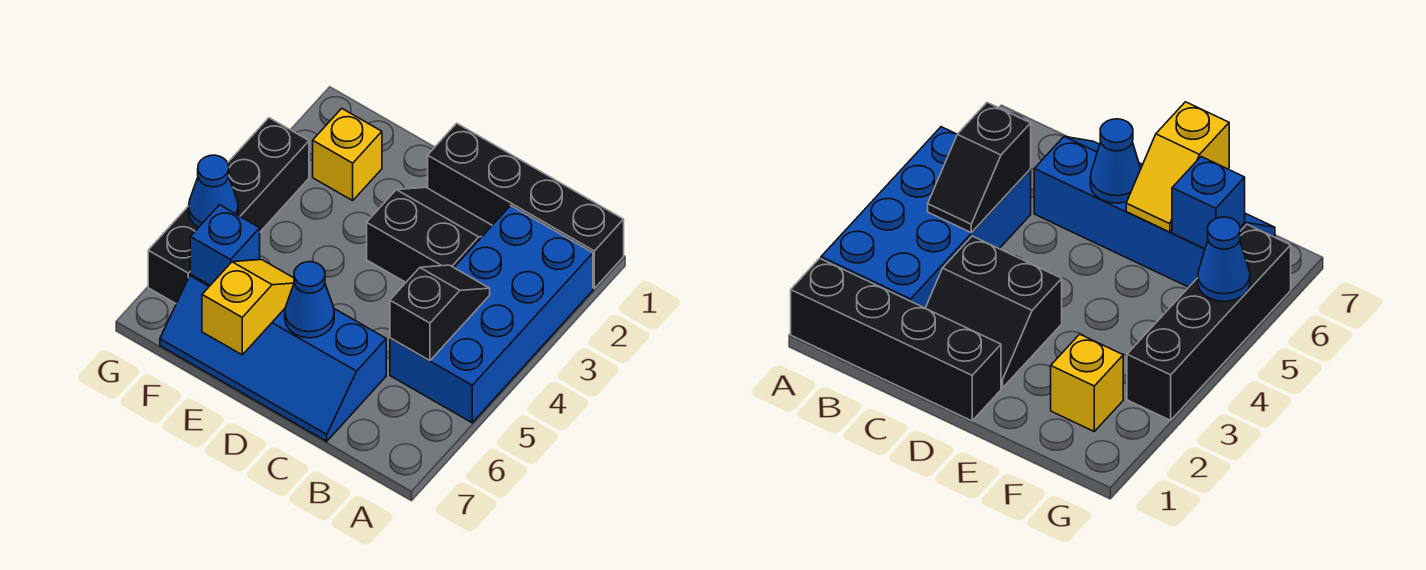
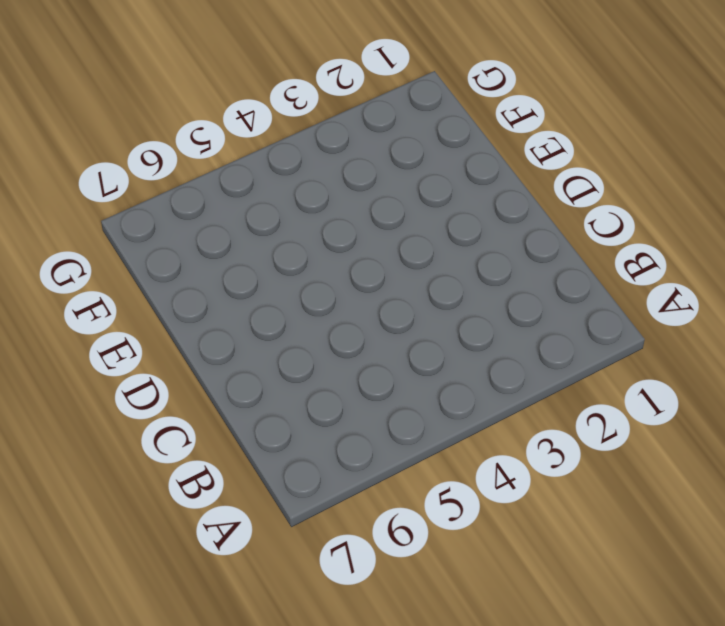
none -> black 1x4 brick [428,123,624,288]
none -> blue 2x4 brick [390,206,593,423]

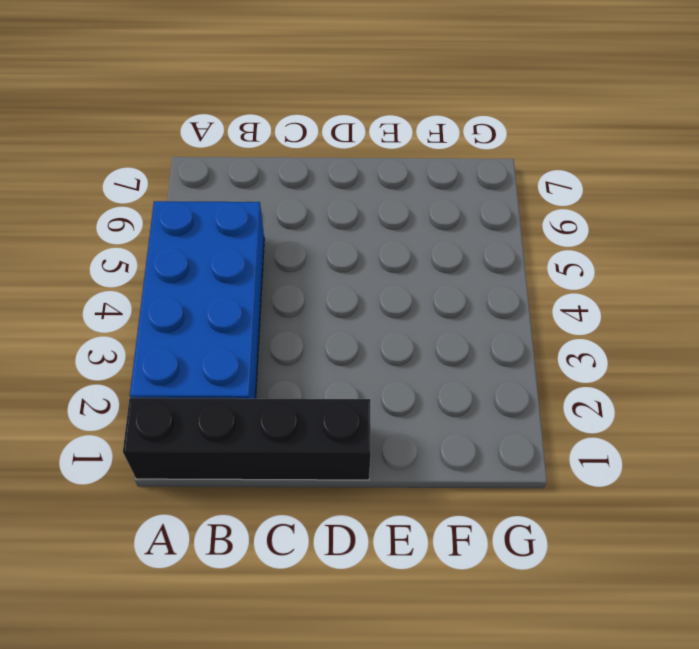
none -> black 2x2 slope [367,187,492,282]
none -> blue 2x4 slope [160,274,386,441]

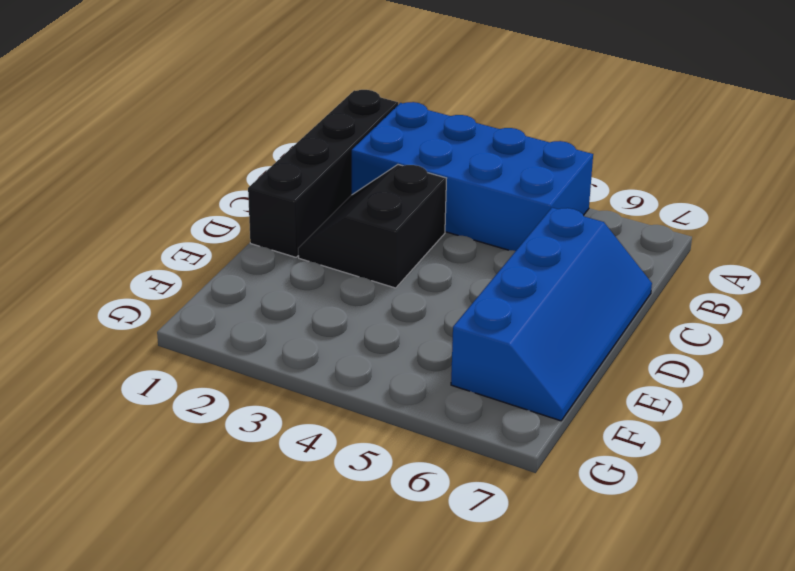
none -> yellow 1x1 brick [313,108,382,201]
none -> black 1x4 brick [148,118,309,303]

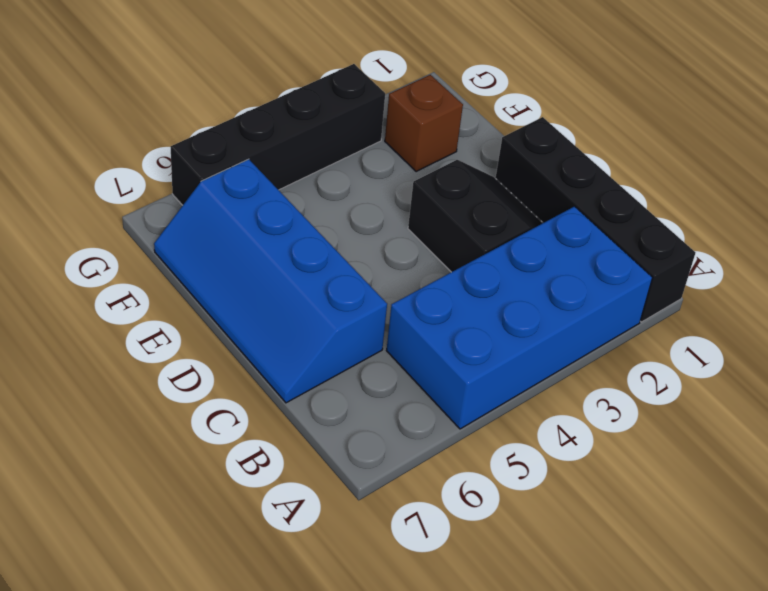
brown 1x1 brick [385,75,463,172] -> yellow 1x1 brick [313,108,382,201]
none -> black 1x2 slope [390,265,490,360]
none -> blue 1x1 cone [285,262,334,338]

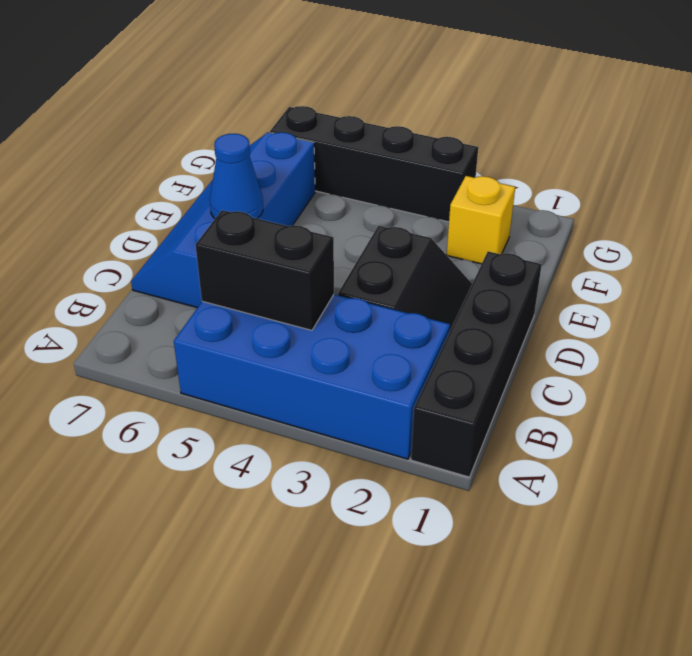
black 1x2 brick [195,210,334,330] -> black 1x2 slope [390,265,490,360]
none -> yellow 1x2 slope [202,260,294,355]
none -> blue 1x1 brick [190,205,260,285]

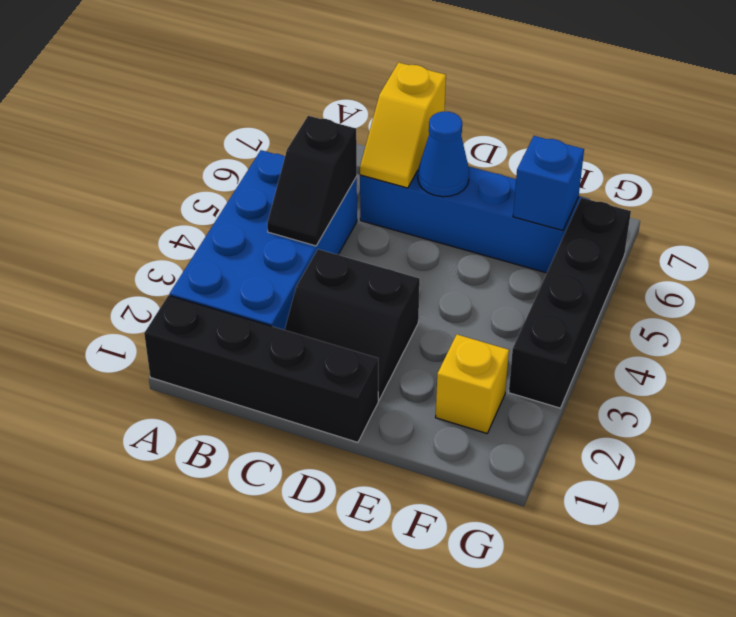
yellow 1x2 slope [360,62,446,188] -> yellow 1x2 slope moved to [202,260,294,355]
none -> blue 1x1 cone [189,155,238,228]

